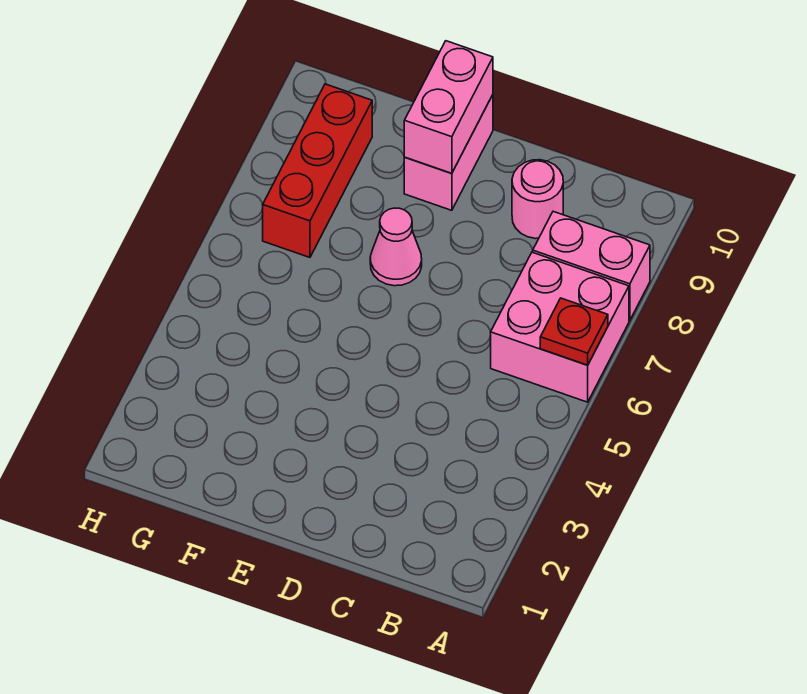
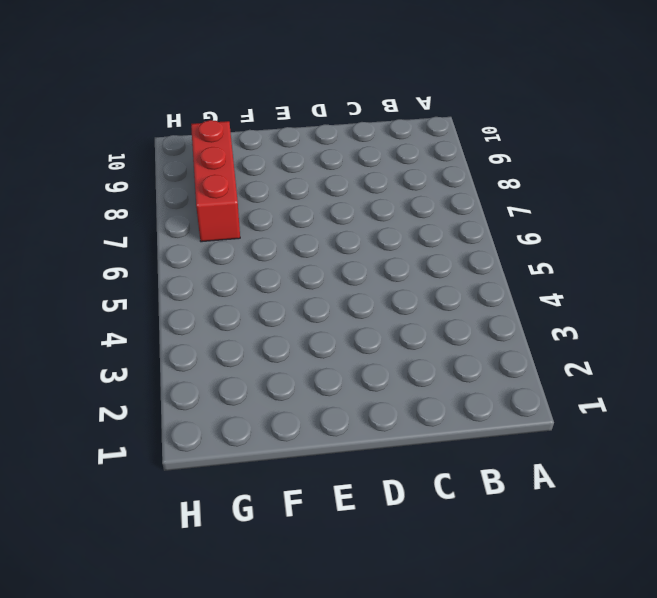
none -> pink 2x2 brick [491,252,629,402]
none -> pink 1x2 brick [533,211,650,320]

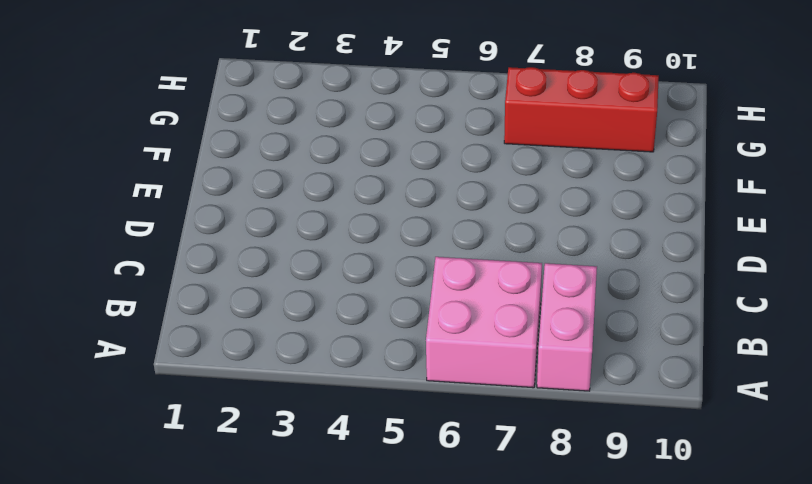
none -> pink 1x1 round brick [512,160,563,239]
none -> pink 1x1 cone [370,208,422,286]

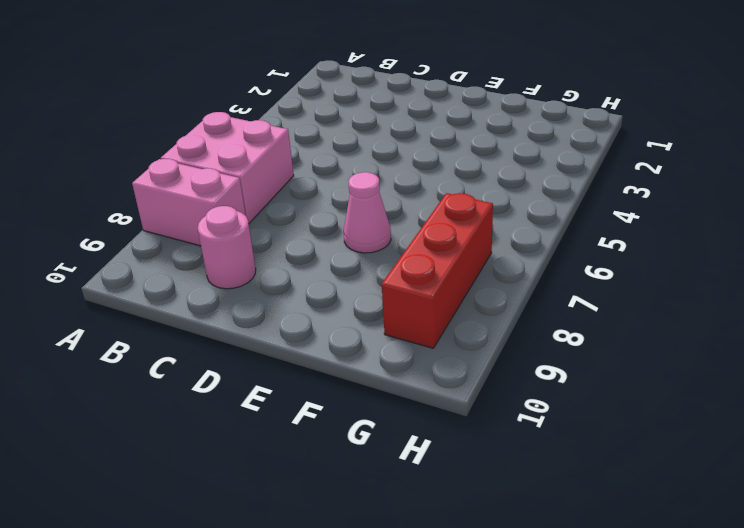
none -> pink 1x2 brick [404,95,493,210]
none -> red 1x1 plate [540,298,608,365]

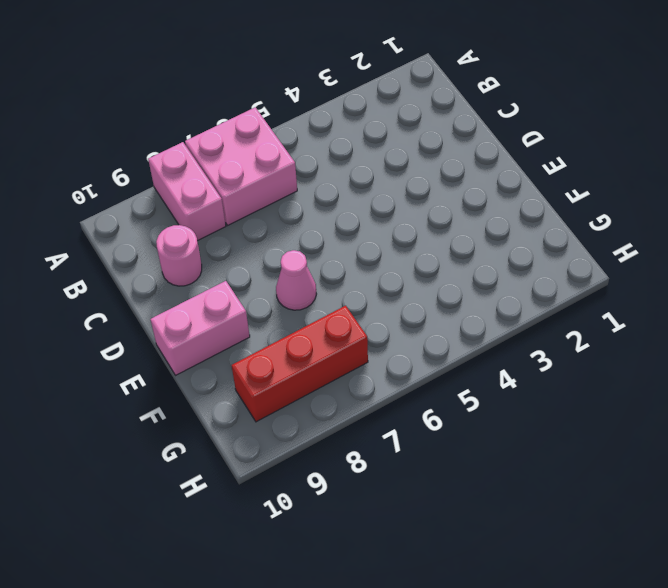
none -> red 1x1 plate [540,298,608,365]
none -> pink 1x2 brick [404,41,493,173]

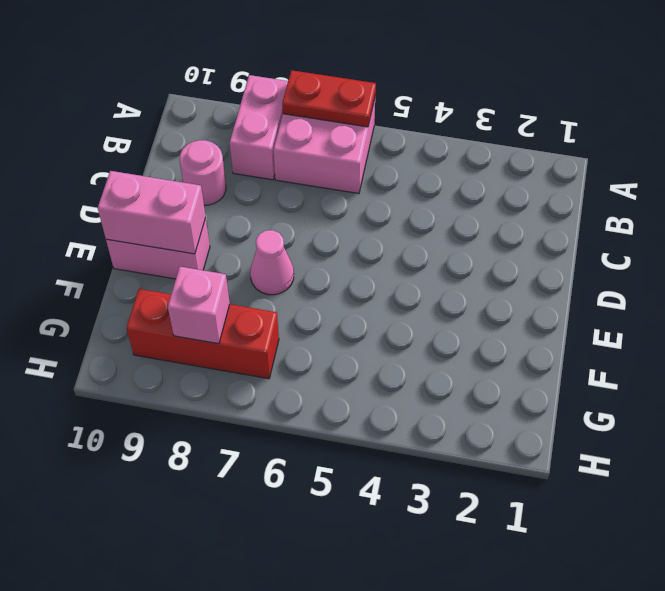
red 1x2 plate [282,70,376,127] -> red 1x1 plate [540,298,608,365]
pink 1x1 brick [168,267,230,344] -> none

